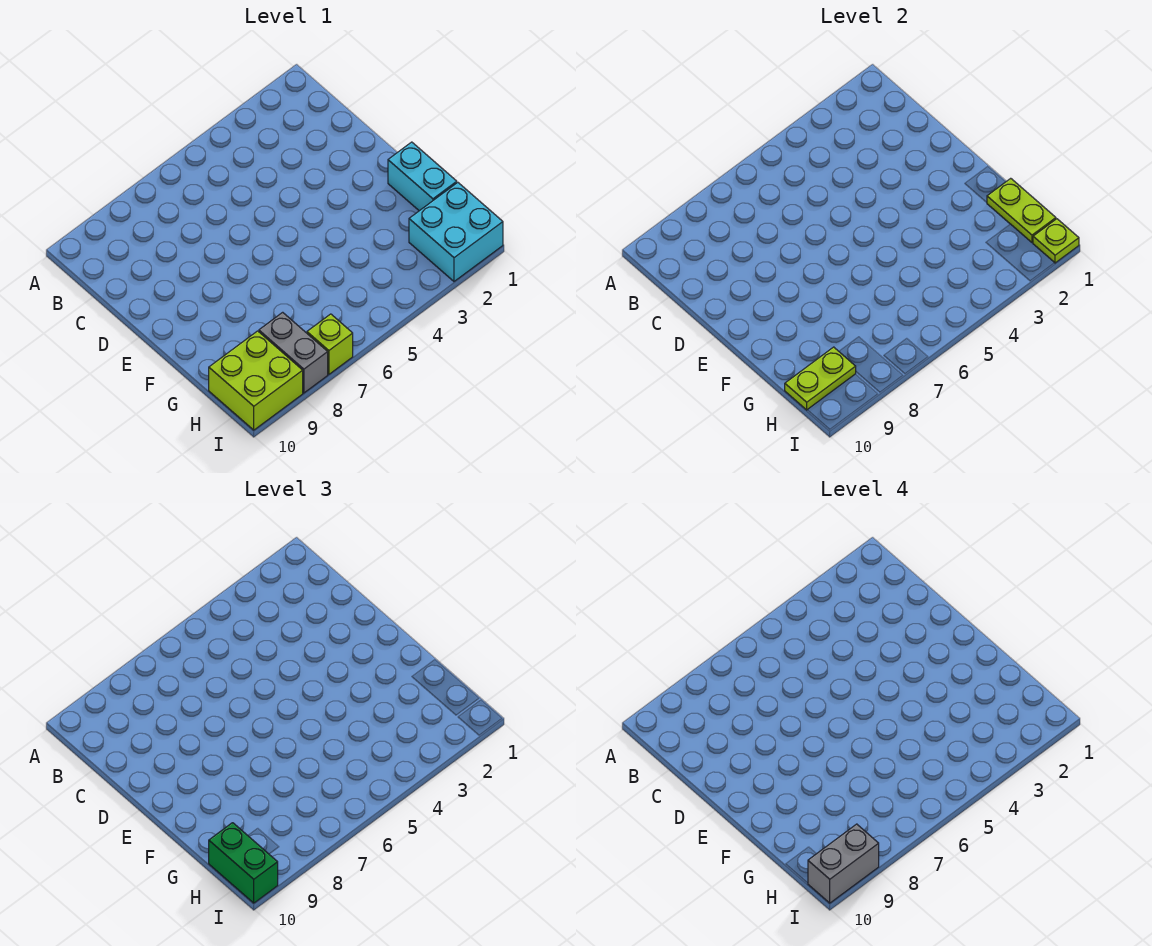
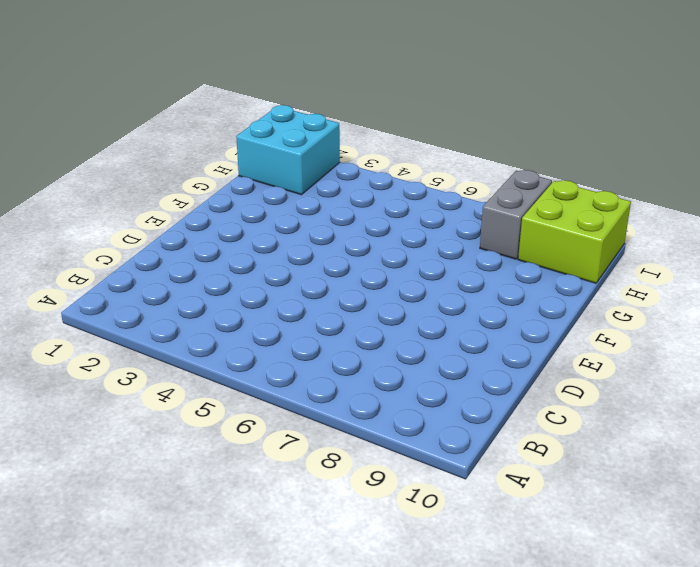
none -> cyan 1x2 brick [388,142,457,211]
none -> lime 1x1 brick [307,314,353,374]

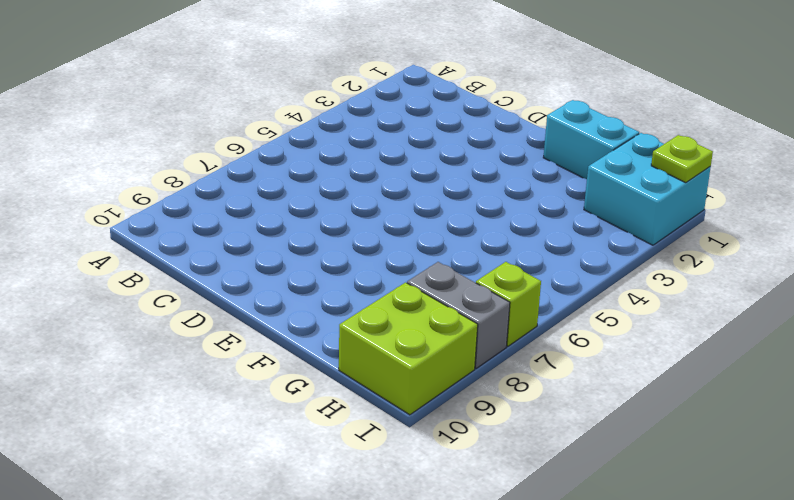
none -> lime 1x2 plate [987,178,1056,243]
none -> lime 1x2 plate [785,347,856,410]

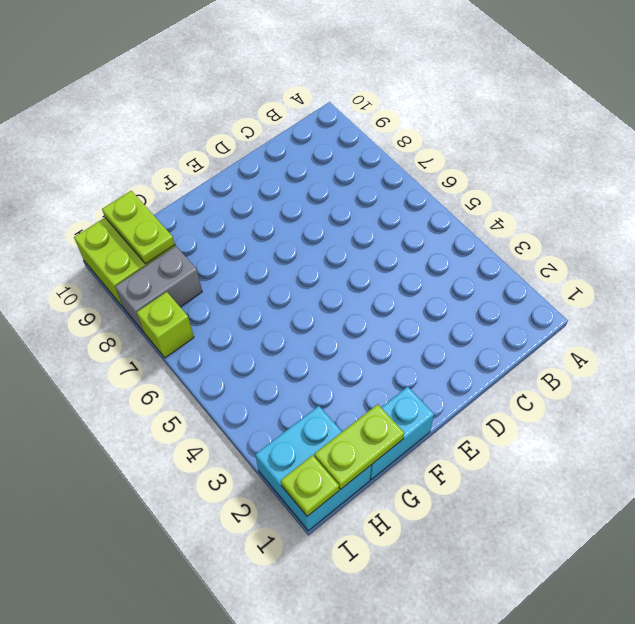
none -> green 1x2 brick [209,823,278,903]
none -> grey 1x2 brick [808,824,879,903]

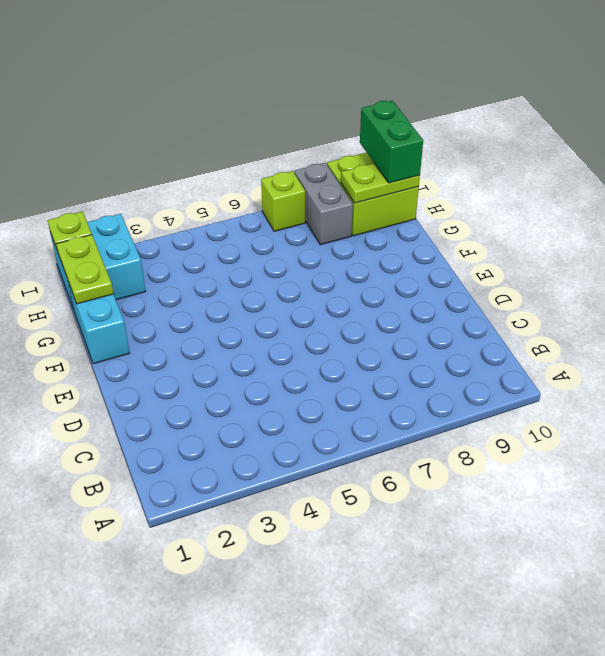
none -> grey 1x2 brick [808,824,879,903]

